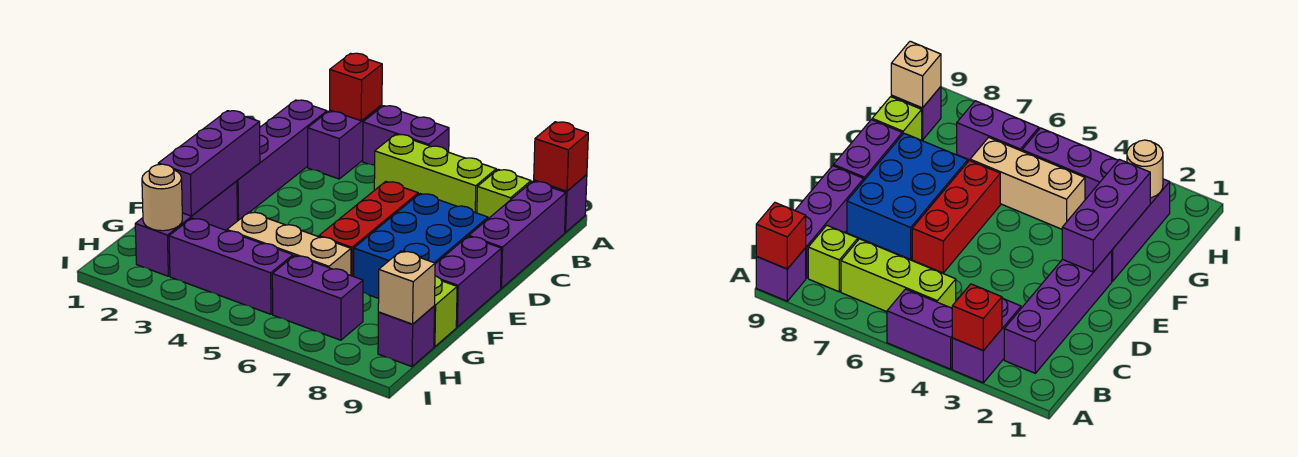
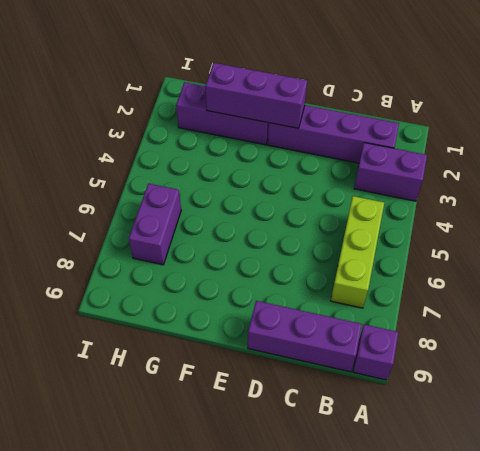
none -> purple 1x2 brick [363,106,449,165]
none -> lime 1x1 brick [477,169,531,219]
none -> red 1x3 brick [319,181,418,276]

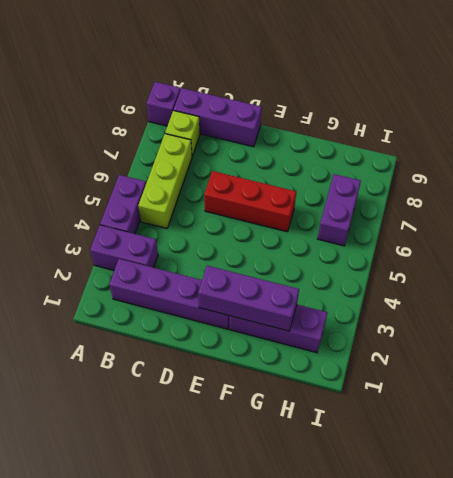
none -> blue 2x3 brick [354,194,488,299]
none -> purple 1x2 brick [435,236,502,327]
none -> tan 1x3 brick [227,212,351,276]

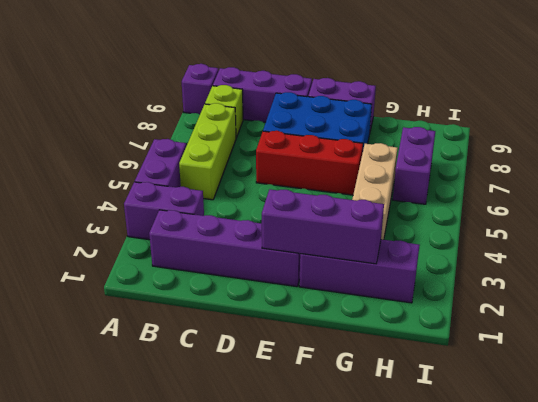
none -> lime 1x1 brick [434,276,457,347]
none -> purple 1x3 brick [169,218,293,314]
none -> purple 1x1 brick [378,306,435,367]

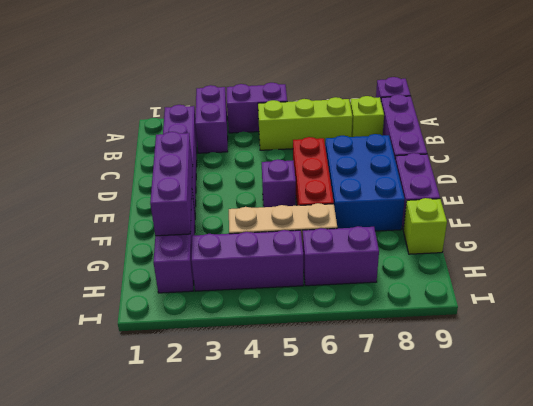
purple 1x1 brick [262,159,296,207] -> purple 1x1 brick moved to [378,306,435,367]
none -> red 1x1 brick [330,53,382,121]
none -> red 1x1 brick [534,122,588,191]
none -> tan 1x1 round brick [142,164,182,231]

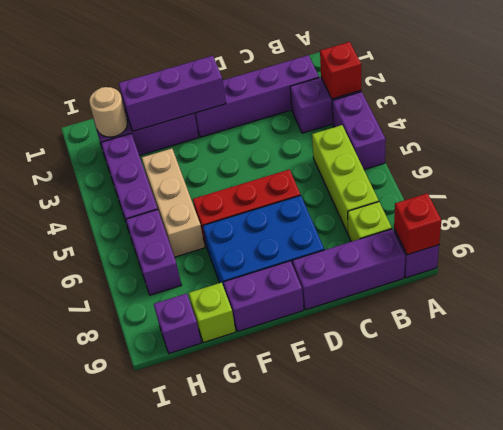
none -> tan 1x1 brick [378,251,435,324]

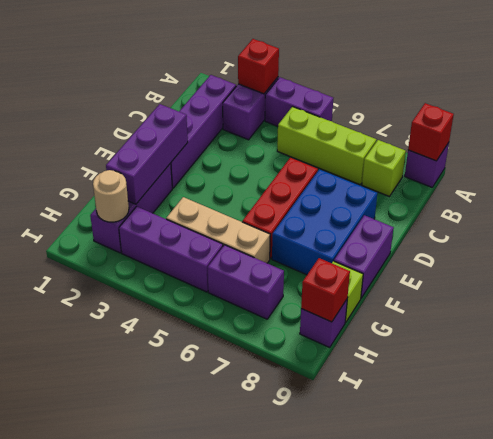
red 1x1 brick [301,258,350,322] -> tan 1x1 brick [378,251,435,324]
none -> purple 1x3 brick [469,181,566,288]

